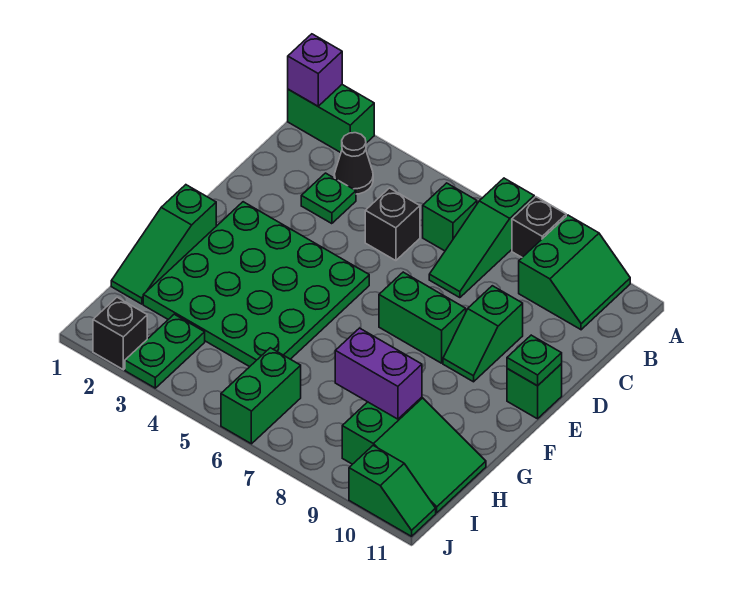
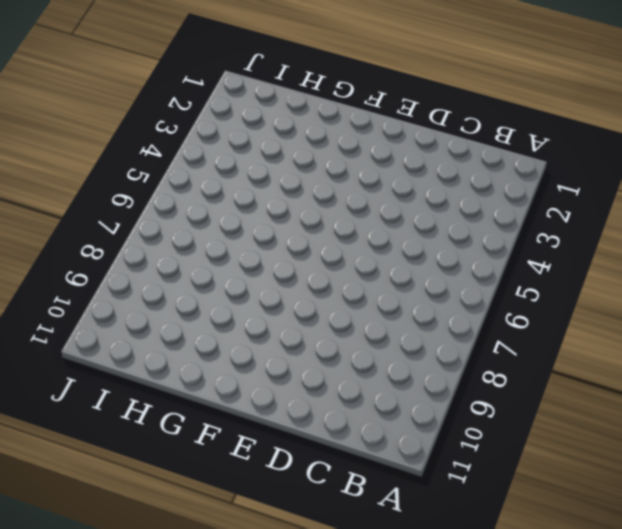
none -> green 1x2 brick [288,85,374,153]
none -> green 1x3 slope [429,178,534,298]
none -> black 1x1 brick [512,197,566,257]

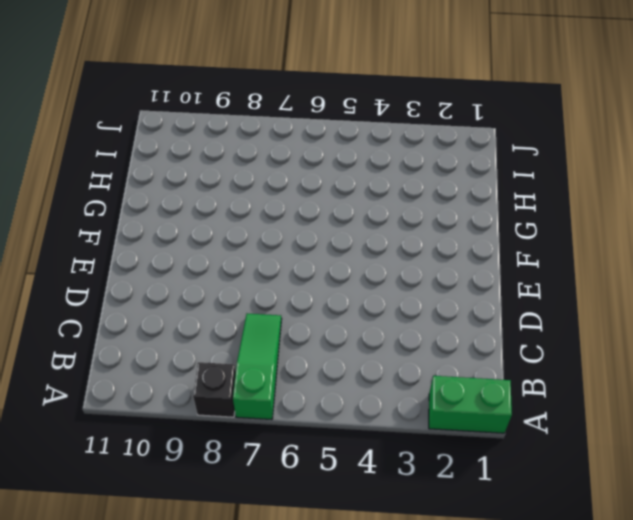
none -> green 2x2 slope [519,215,630,330]
none -> black 1x1 cone [334,133,373,194]
none -> green 1x1 brick [423,183,477,251]

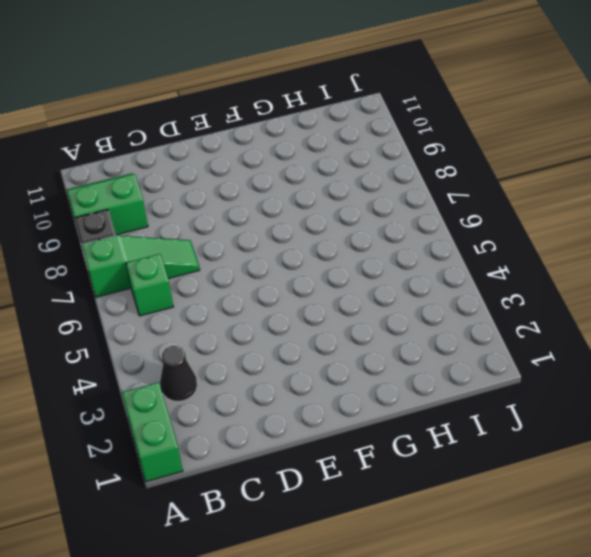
none -> green 1x1 plate [301,173,356,224]
none -> black 1x1 brick [365,188,420,261]
none -> green 1x2 slope [443,286,523,382]

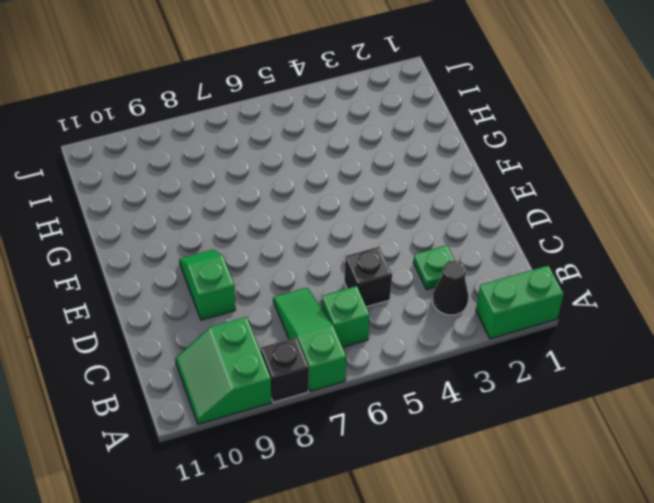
none -> green 4x4 plate [143,202,369,367]
none -> green 1x2 brick [379,272,466,363]
none -> green 1x1 brick [507,364,562,419]

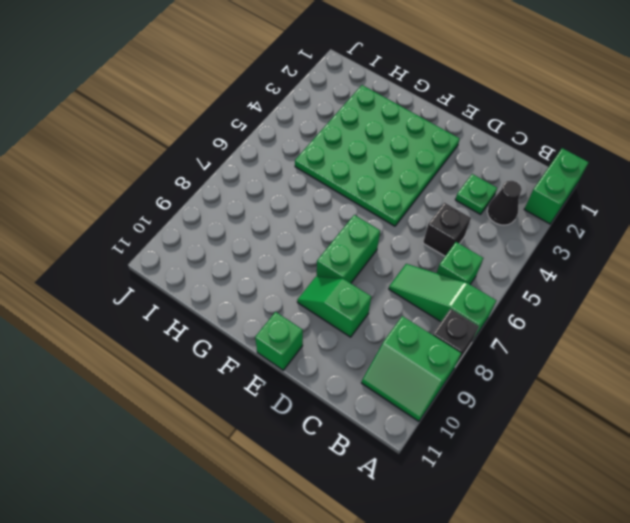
none -> green 1x3 slope [111,185,216,304]
none -> green 2x3 slope [342,397,486,513]
none -> green 1x2 plate [125,314,205,388]

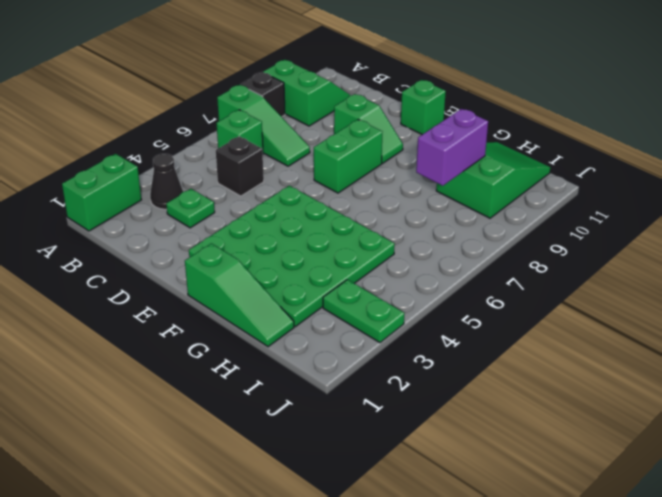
none -> green 1x2 brick [221,348,301,444]
none -> black 1x1 brick [93,297,147,370]
none -> green 1x2 slope [349,446,436,536]

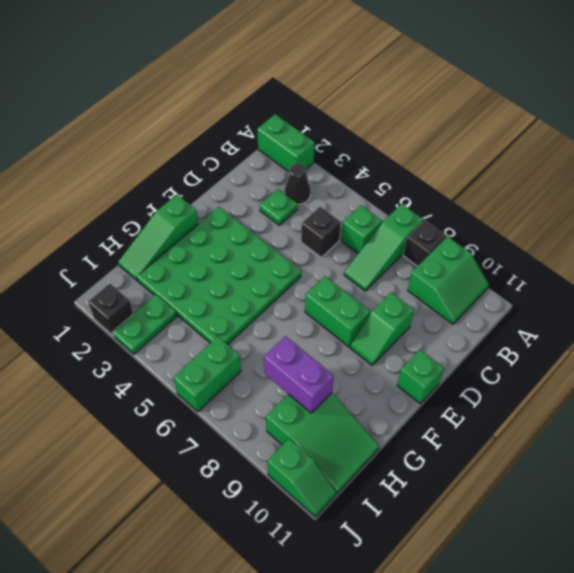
none -> purple 1x1 brick [288,34,342,106]
none -> green 1x1 plate [507,335,562,386]

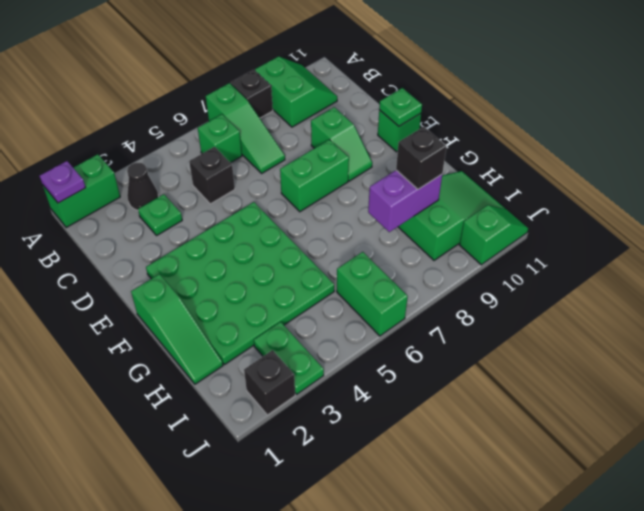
purple 1x1 plate [40,161,86,203] -> purple 1x1 brick [288,34,342,106]
black 1x1 brick [396,127,447,189] -> none

